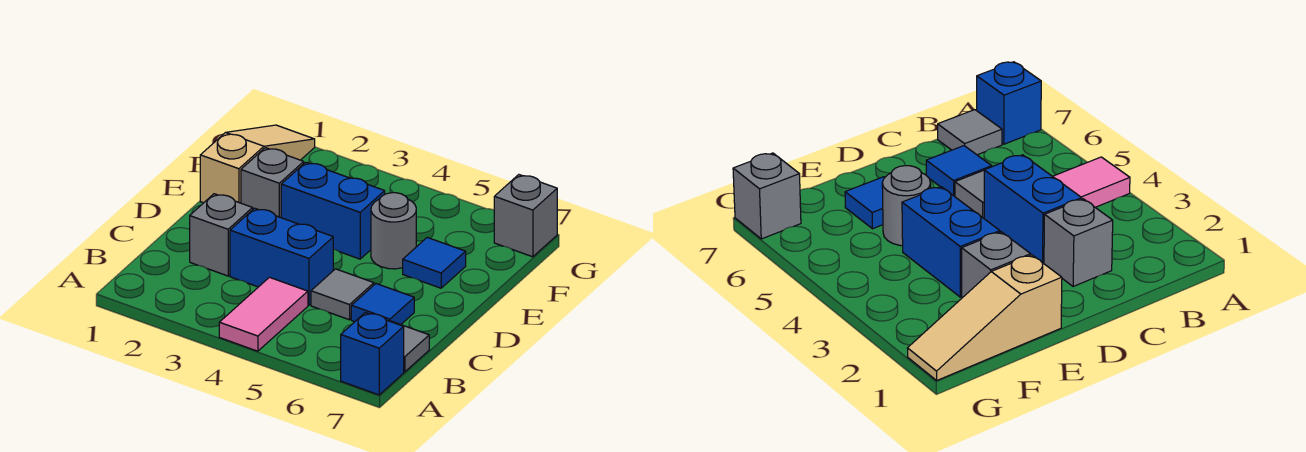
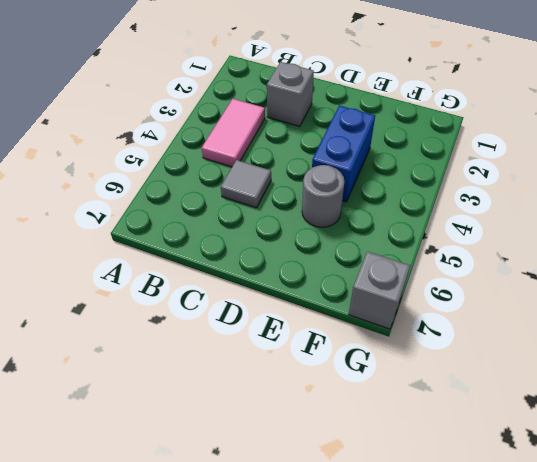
pink 1x2 tile [202,99,265,167] -> pink 1x2 tile turned to [219,277,308,351]
none -> blue 1x1 brick [341,313,404,395]
none -> grey 1x1 tile [390,321,429,372]
none -> blue 1x2 brick [230,208,333,305]

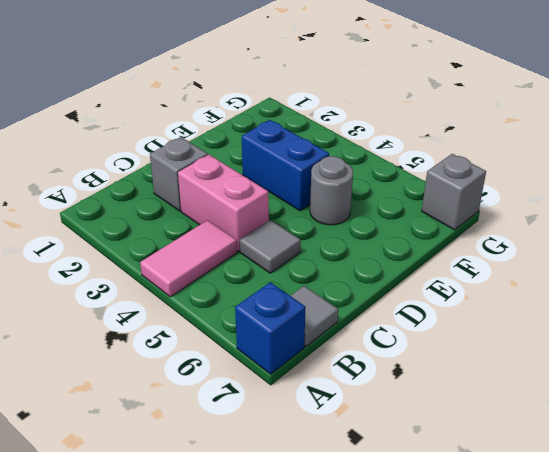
pink 1x2 brick [178,155,269,251] -> blue 1x2 brick [230,208,333,305]
none -> blue 1x1 tile [351,284,414,325]
none -> tan 1x3 slope [200,125,315,203]
none -> grey 1x1 brick [241,148,304,218]

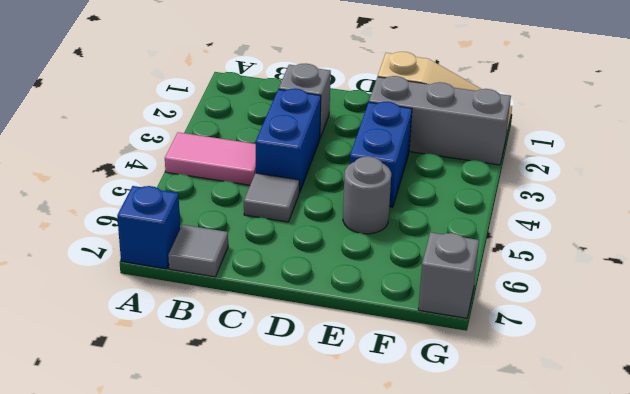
grey 1x3 brick [369,76,511,165] -> grey 1x1 brick [241,148,304,218]
none -> blue 1x1 tile [351,284,414,325]
none -> blue 1x1 tile [403,237,466,288]

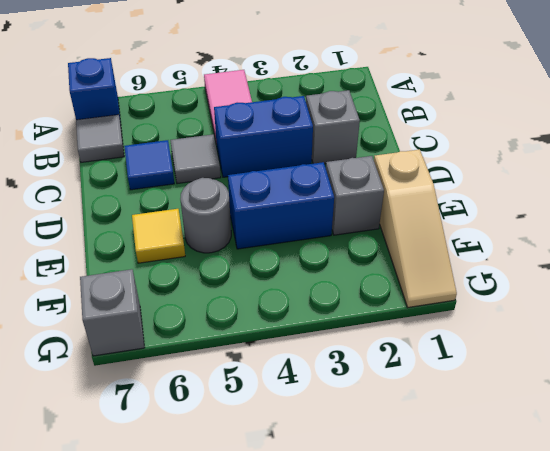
yellow 1x1 tile [132,209,185,263] -> blue 1x1 tile [403,237,466,288]

